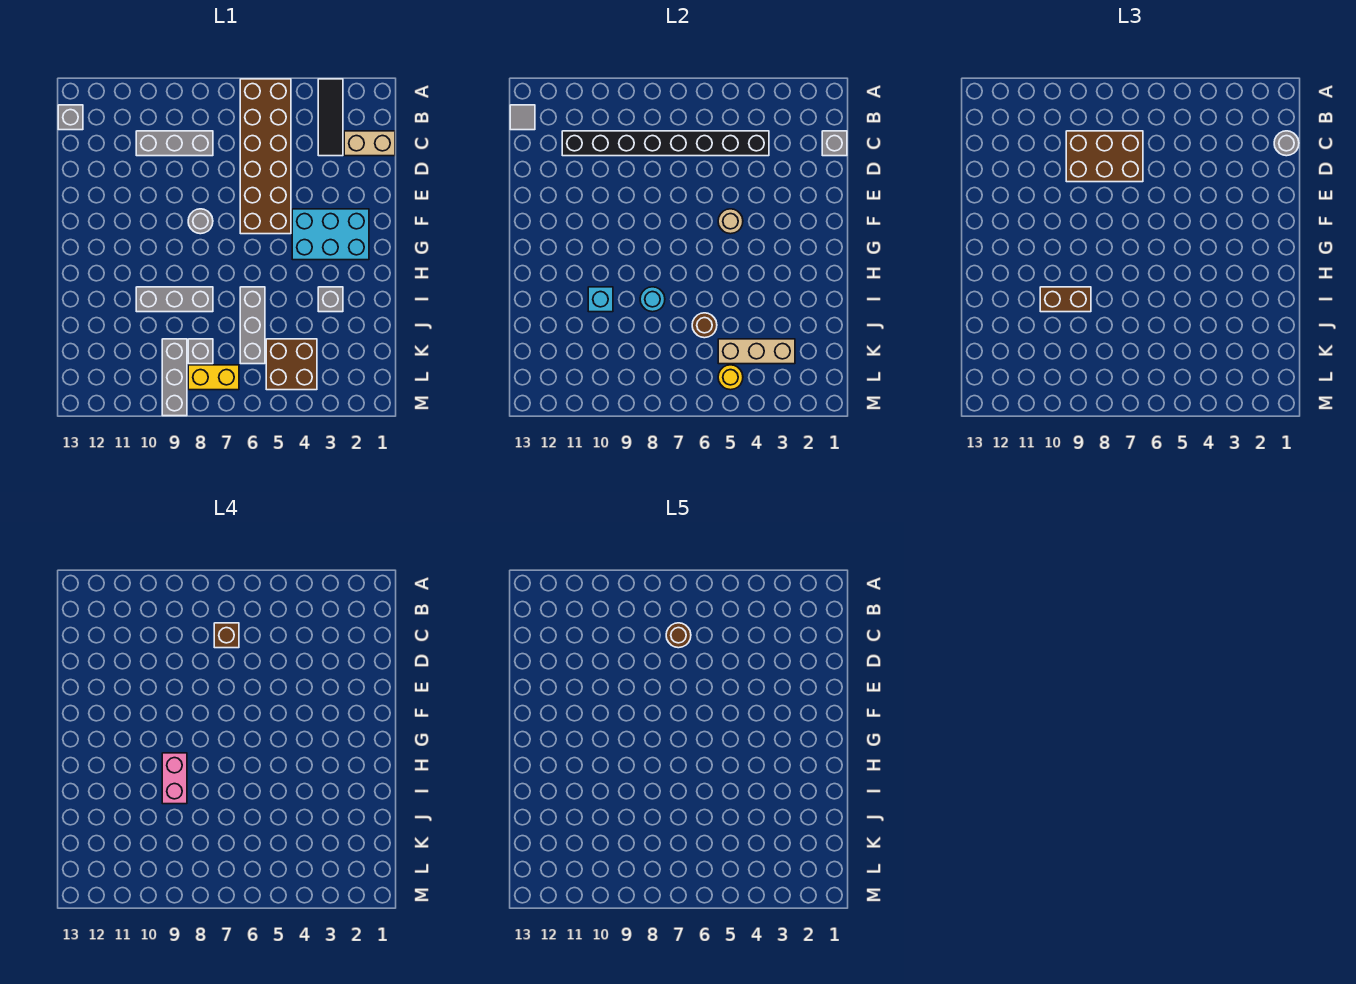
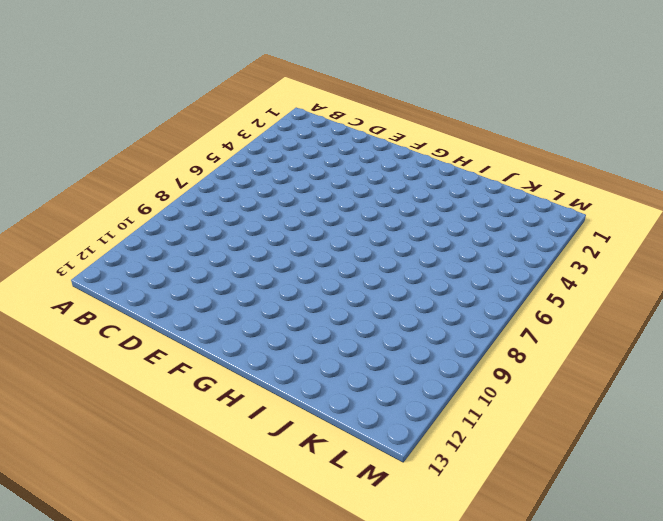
none -> black 1x3 tile [318,79,343,156]
none -> brown 2x6 brick [240,79,291,234]
none -> grey 1x1 brick [58,105,83,130]

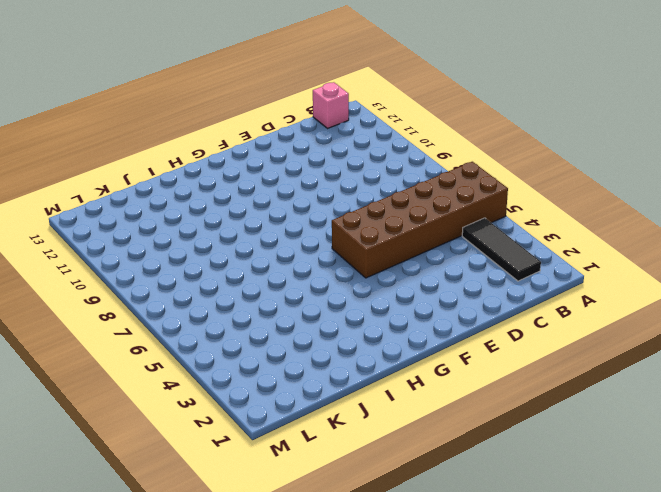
black 1x3 tile [462,218,541,281] -> black 1x3 tile turned to [318,79,343,156]
pink 1x1 brick [313,82,349,128] -> grey 1x1 brick [58,105,83,130]
none -> tan 1x2 brick [344,131,395,156]
none -> grey 1x3 brick [136,131,213,156]
none -> cyan 2x3 brick [292,209,369,260]

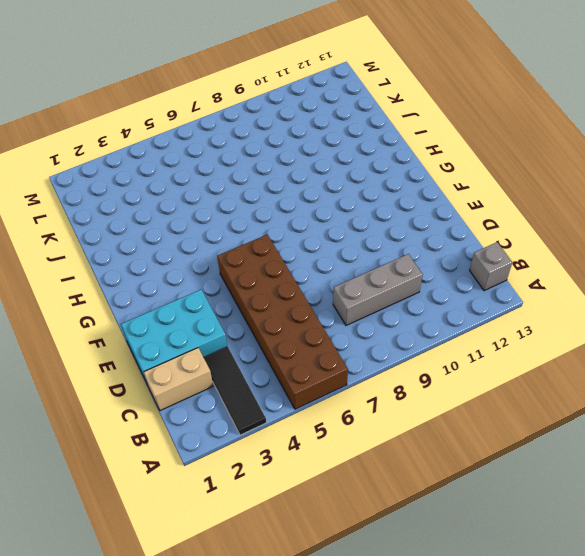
cyan 2x3 brick [121,290,227,385] -> cyan 2x3 brick moved to [292,209,369,260]
none -> grey 1x1 round brick [188,209,213,234]
none -> grey 1x1 brick [318,287,343,312]
none -> grey 1x3 brick [240,287,265,364]

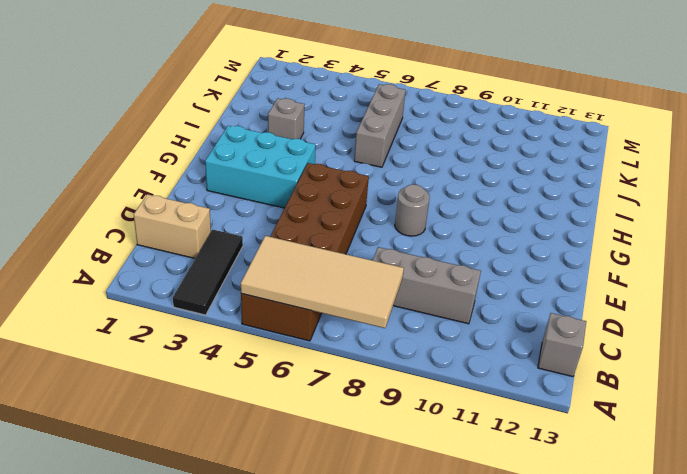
tan 2x4 tile [241,236,404,328] -> none
none -> grey 1x3 brick [136,287,213,312]
none -> brown 2x2 brick [266,339,317,390]
none -> grey 1x1 brick [188,339,213,364]

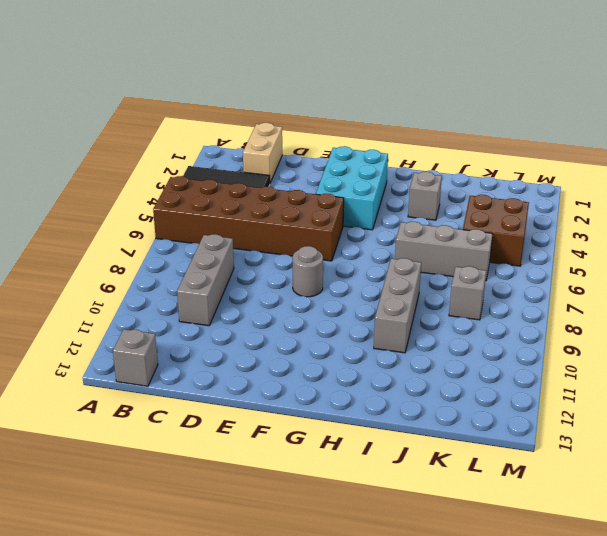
none -> grey 1x3 brick [162,339,187,416]
none -> yellow 1x2 brick [188,365,239,390]
none -> grey 1x1 tile [510,105,535,130]

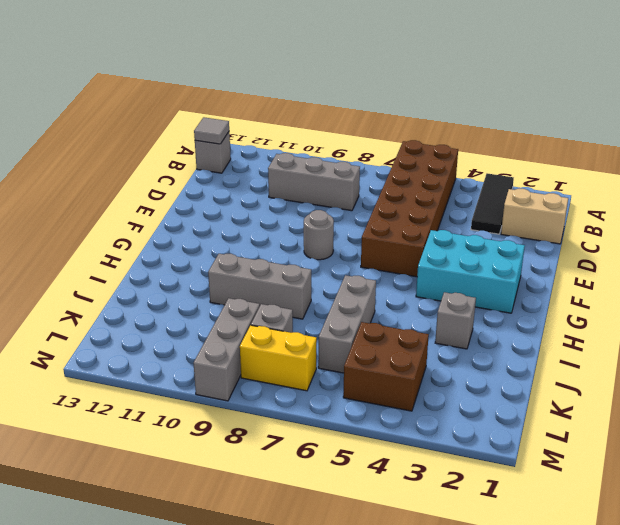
none -> grey 1x1 brick [822,131,847,156]
none -> black 1x8 brick [562,131,769,156]
none -> tan 1x1 round brick [718,209,743,234]

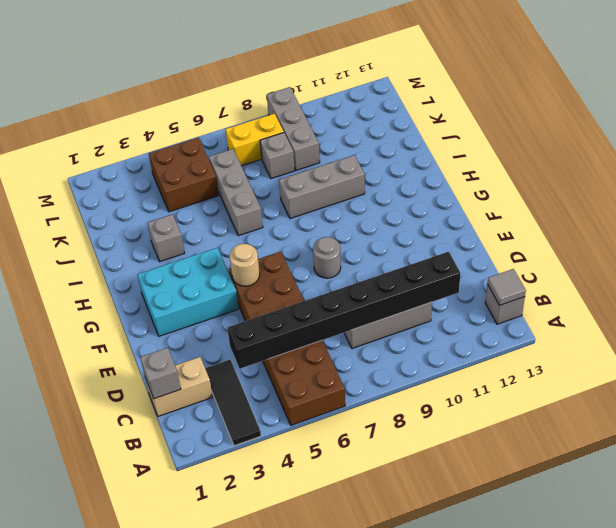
none -> cyan 1x1 round brick [640,287,665,312]
none -> cyan 1x1 brick [588,287,613,312]
none -> brown 1x1 round brick [692,313,717,338]

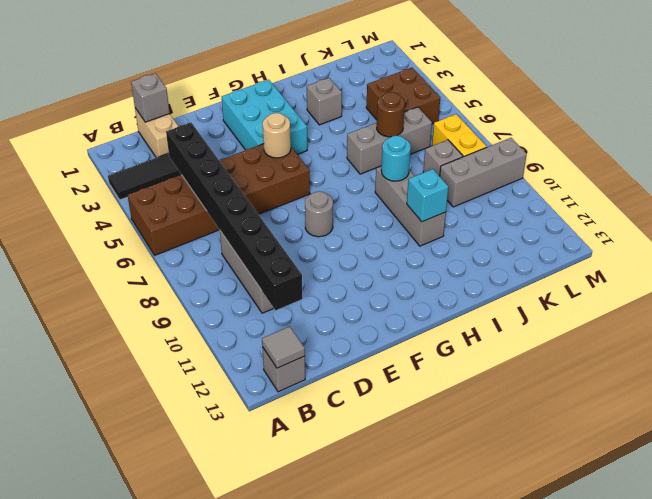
none -> tan 1x3 brick [718,339,795,364]
none -> yellow 1x1 round brick [718,365,743,390]
none -> grey 1x1 round brick [1274,131,1299,156]

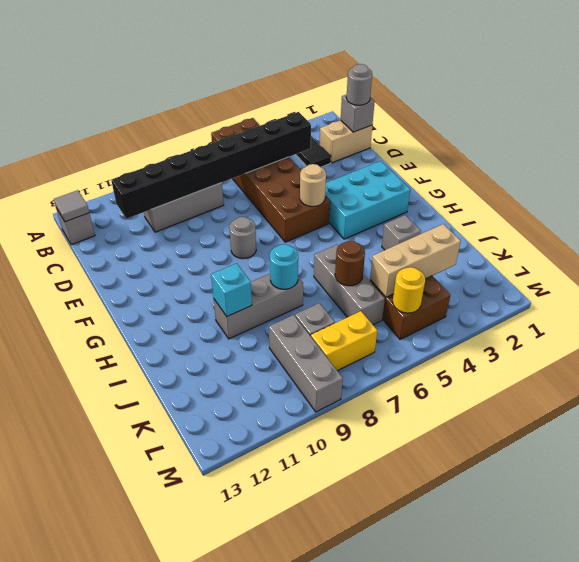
none -> brown 2x3 brick [1066,131,1143,182]
none -> brown 1x2 brick [1040,287,1091,312]
none -> brown 1x1 brick [214,623,239,648]

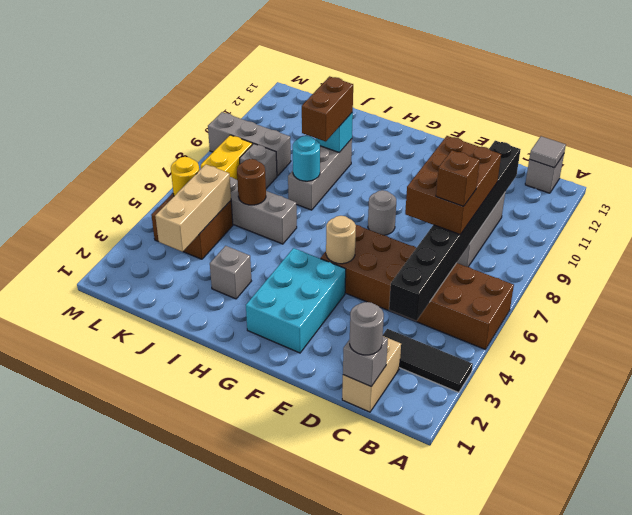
none -> pink 1x2 brick [162,753,187,804]
none -> brown 1x1 round brick [666,623,691,648]

